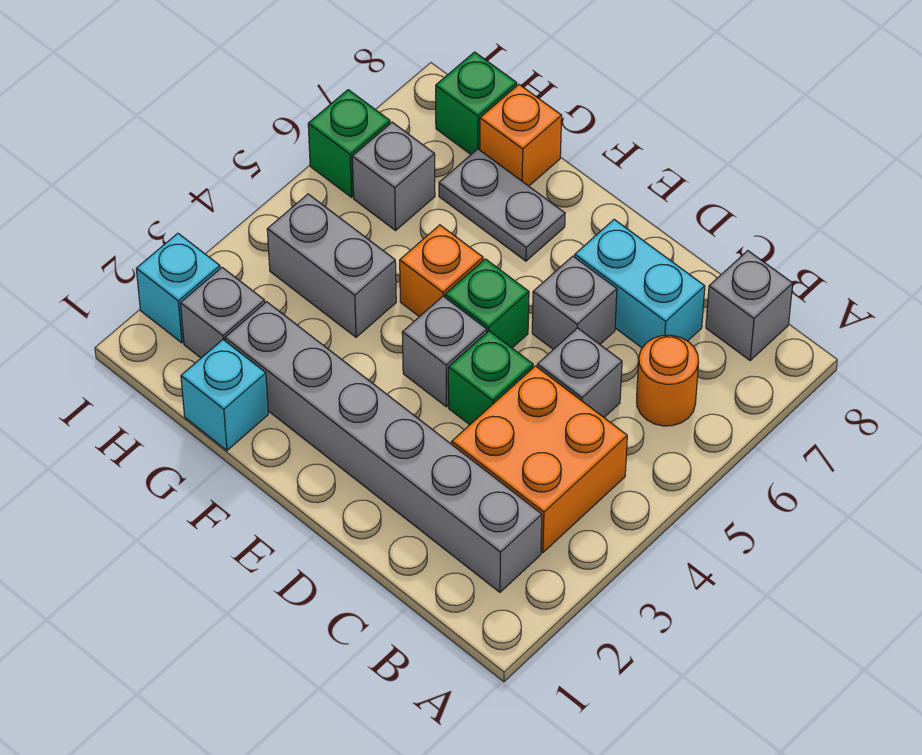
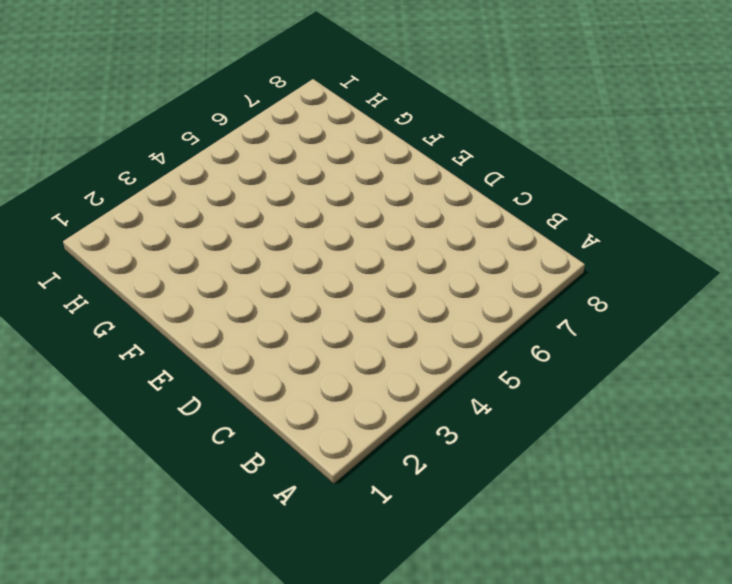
none -> grey 1x6 brick [225,302,542,592]
none -> orange 2x2 brick [452,366,627,553]
none -> orange 1x1 round brick [637,335,699,426]

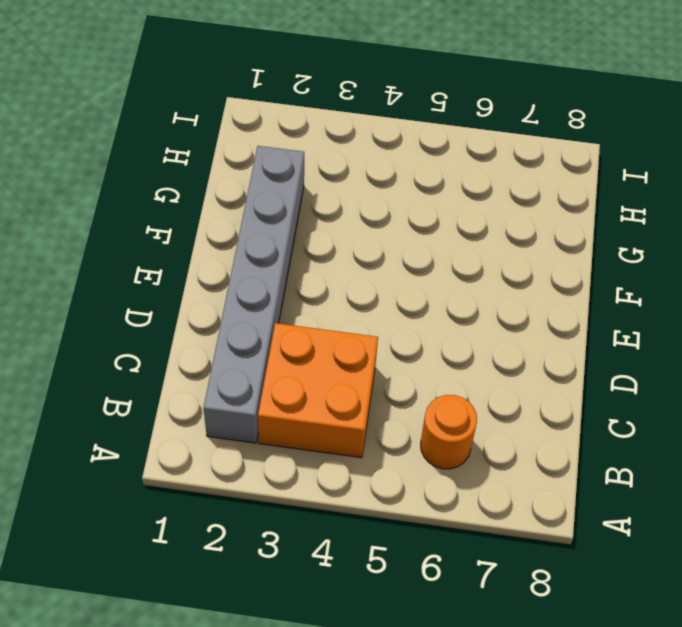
none -> grey 1x1 brick [706,251,793,360]
none -> grey 1x1 brick [537,328,622,417]
none -> cyan 1x2 brick [575,220,705,348]

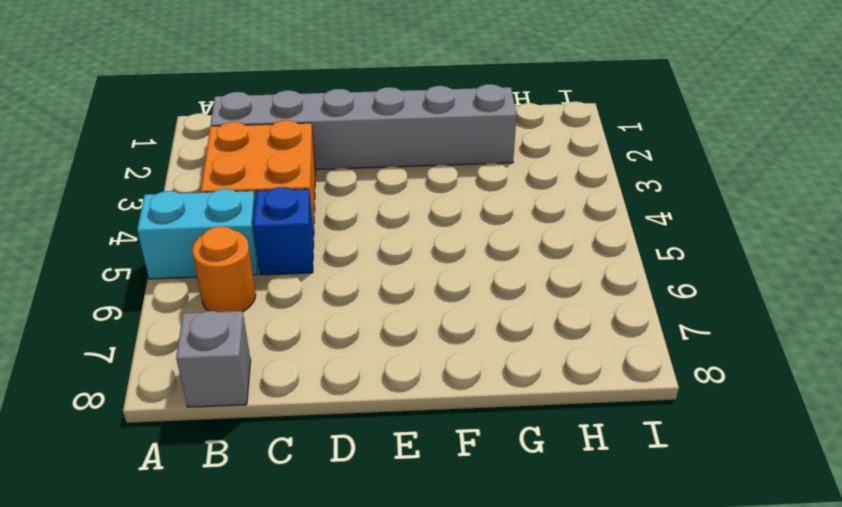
cyan 1x2 brick [137,189,258,279] -> cyan 1x2 brick moved to [575,220,705,348]
blue 1x1 brick [253,187,314,275] -> grey 1x1 brick [537,328,622,417]
none -> green 1x1 brick [448,331,533,425]
none -> grey 1x1 brick [532,256,617,350]
none -> grey 1x1 brick [402,296,487,407]

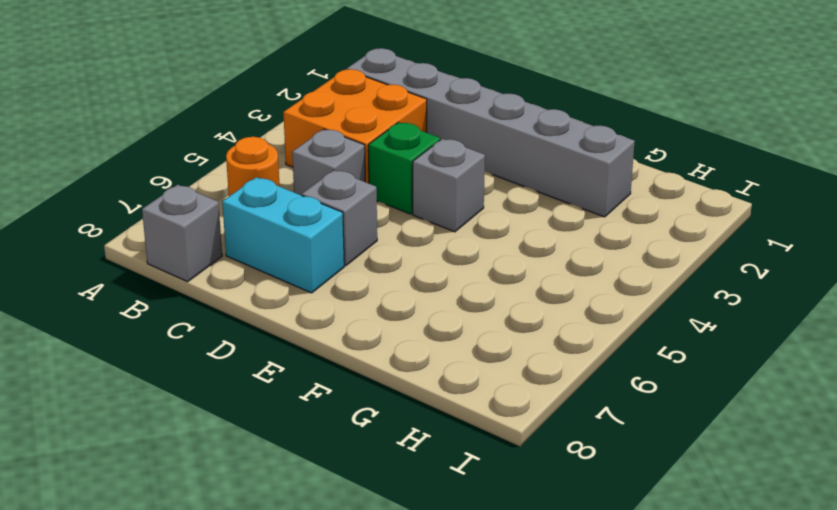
none -> green 1x1 brick [445,259,529,348]
none -> orange 1x1 brick [400,225,483,317]
none -> grey 1x2 plate [439,149,565,261]

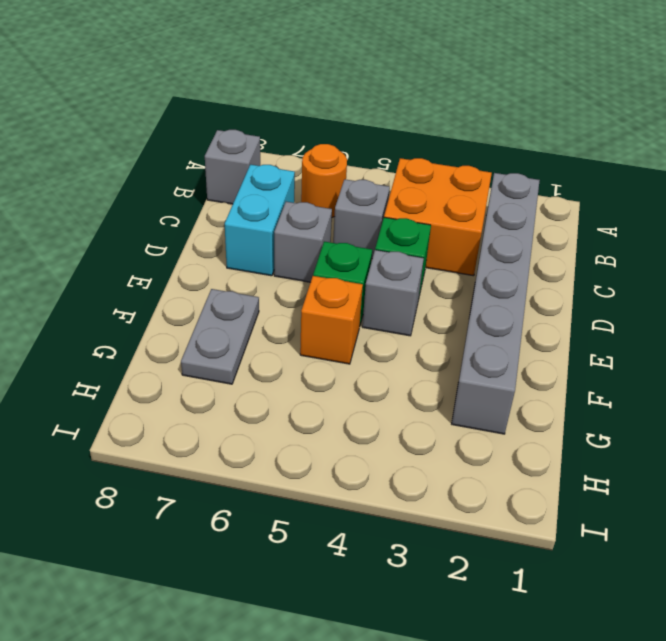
none -> cyan 1x1 brick [181,340,268,450]
none -> grey 1x2 brick [267,194,396,337]
none -> orange 1x1 brick [480,85,562,186]

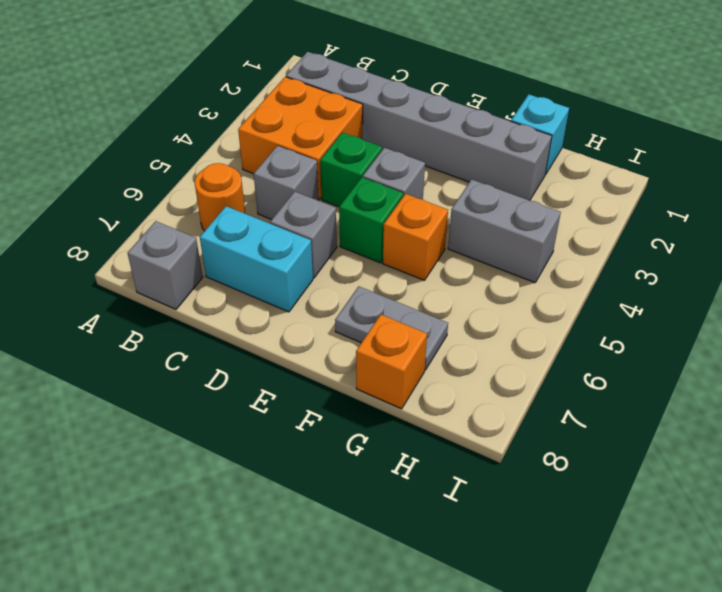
none -> grey 1x1 brick [181,268,265,358]
none -> grey 1x1 brick [352,122,435,230]
none -> green 1x1 brick [436,52,517,154]

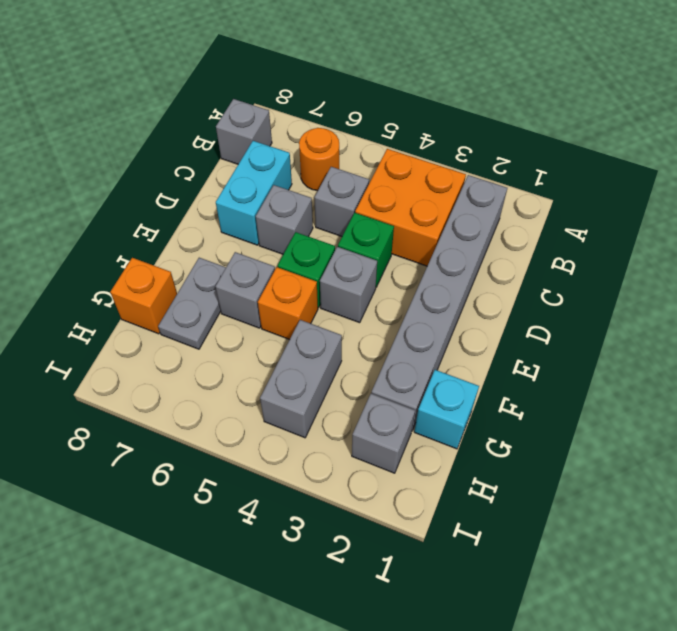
grey 1x1 brick [216,252,275,328] -> grey 1x1 brick moved to [352,122,435,230]
none -> green 1x1 brick [436,52,517,154]
none -> cyan 1x1 brick [136,233,220,343]
none -> green 1x1 brick [308,90,390,197]

